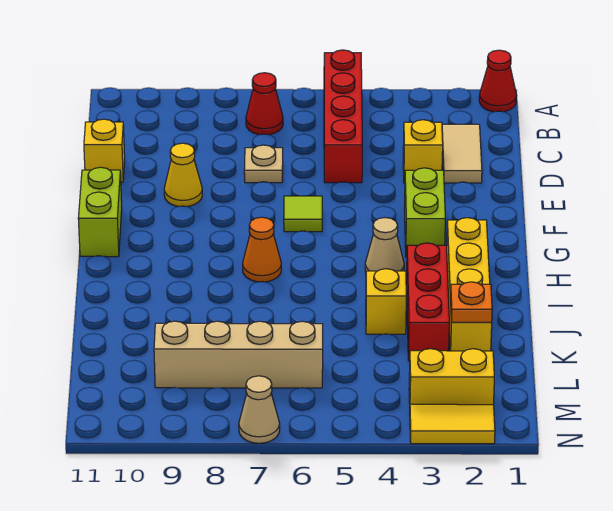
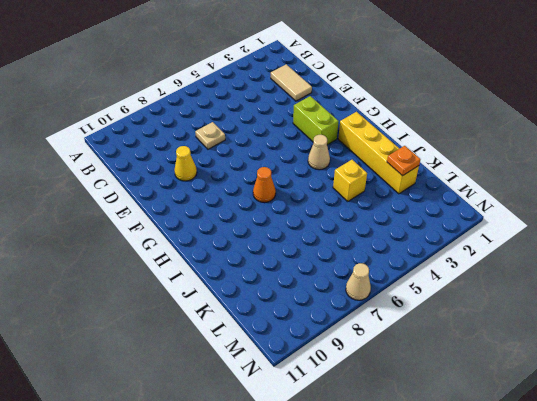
none -> red 1x1 cone [479,50,516,112]
none -> red 1x4 brick [324,50,362,183]
none -> red 1x1 cone [246,73,283,135]

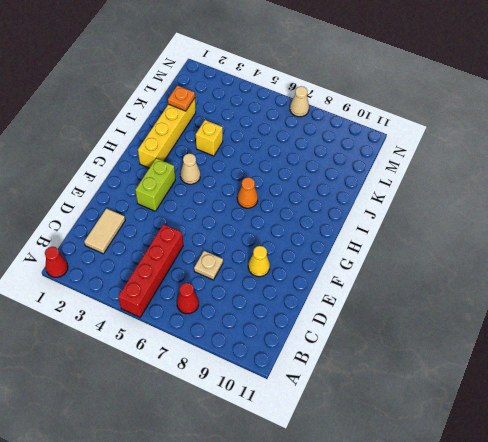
none -> yellow 1x1 brick [403,120,443,183]
none -> yellow 1x1 brick [84,119,125,182]
none -> lime 1x1 tile [284,196,322,232]

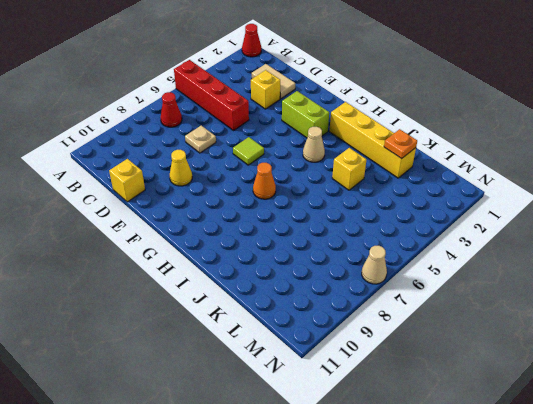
none -> lime 1x2 brick [78,167,122,257]
none -> red 1x3 brick [406,243,449,361]
none -> tan 1x4 brick [154,321,323,388]

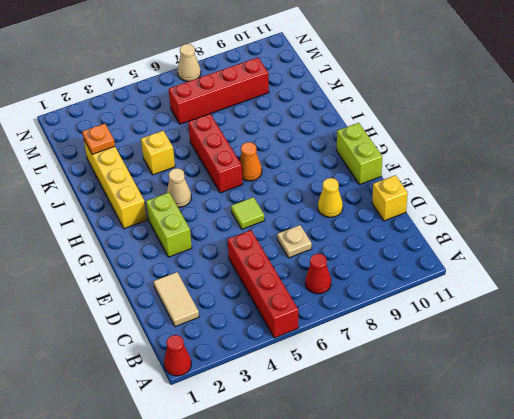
red 1x3 brick [188,114,243,193] -> red 1x3 brick moved to [406,243,449,361]
red 1x4 brick [169,58,269,124] -> tan 1x4 brick [154,321,323,388]
none -> yellow 1x1 brick [403,120,443,183]
none -> yellow 1x2 brick [409,349,494,405]
none -> yellow 1x2 tile [410,404,495,444]

